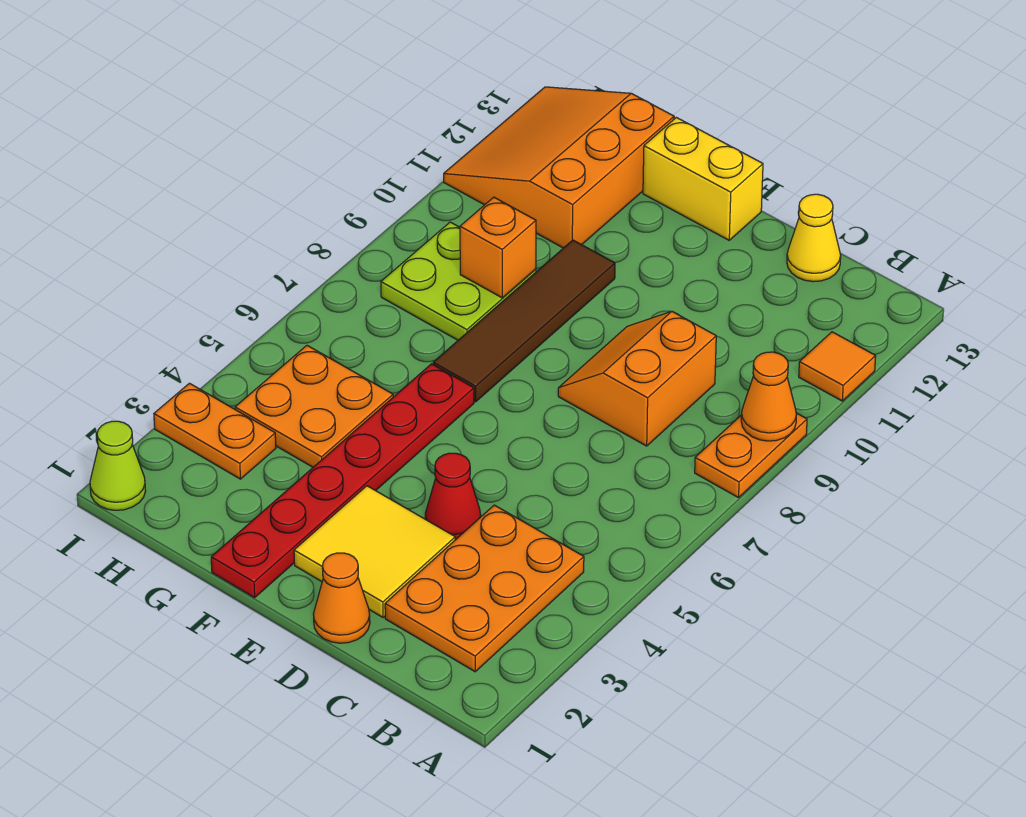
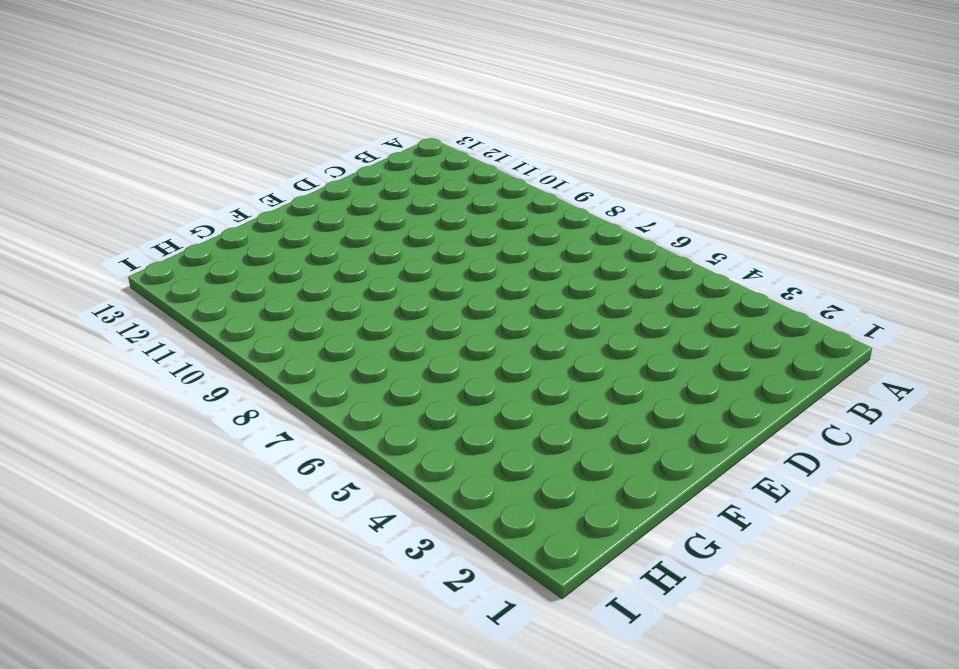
none -> orange 1x2 plate [695,413,807,498]
none -> orange 1x1 tile [799,332,876,401]
none -> orange 2x3 plate [385,505,584,672]

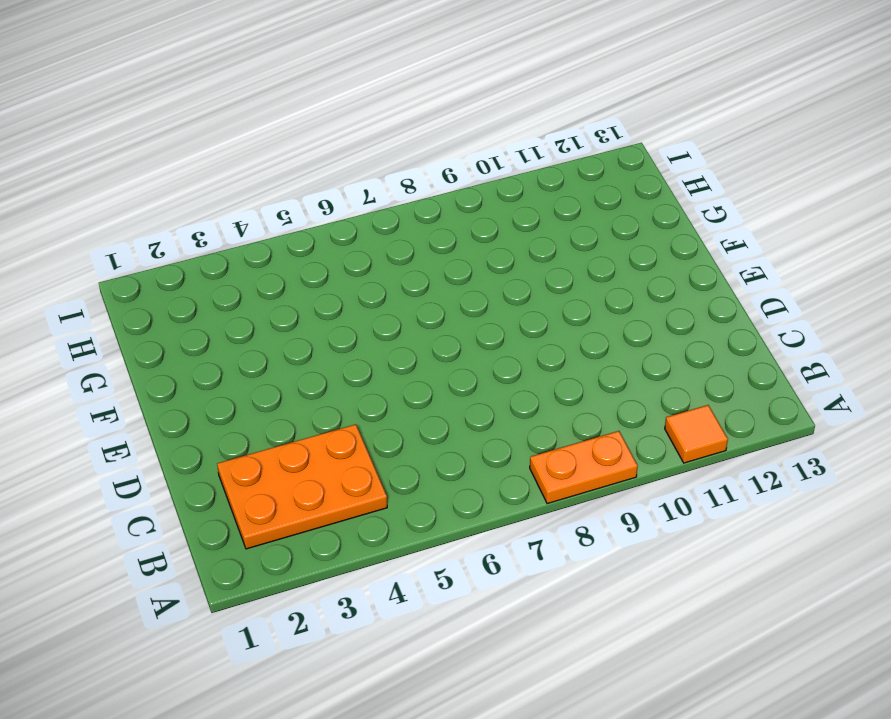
none -> orange 2x2 slope [558,312,716,446]
none -> yellow 1x1 cone [787,194,841,282]
none -> orange 1x1 cone [313,553,370,643]

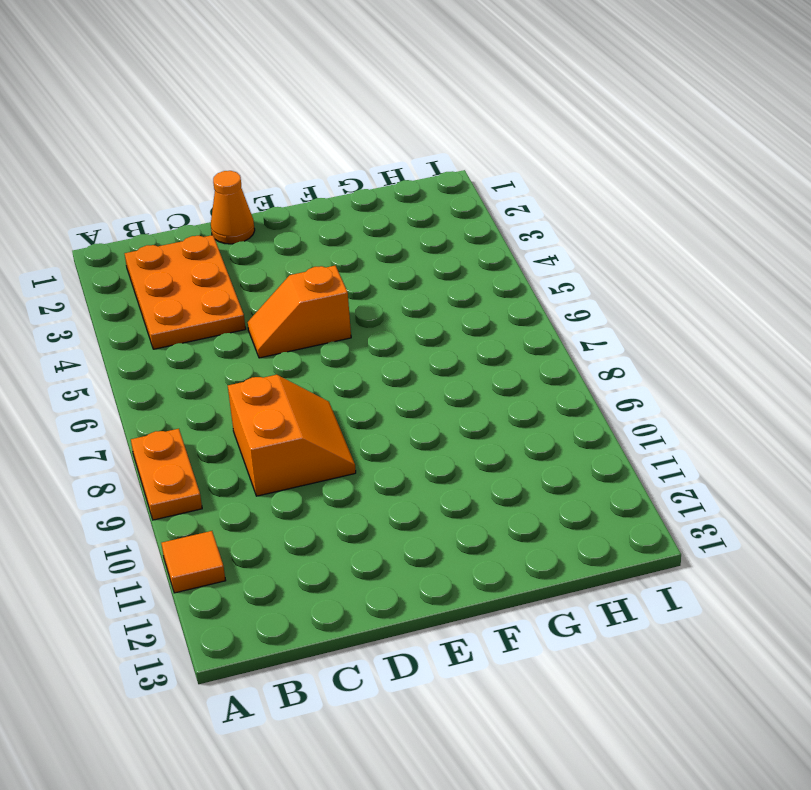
orange 1x2 slope [248,266,351,358] -> none
none -> yellow 1x1 cone [787,194,841,282]
none -> yellow 2x2 tile [294,486,455,617]
none -> red 1x1 cone [425,453,481,540]

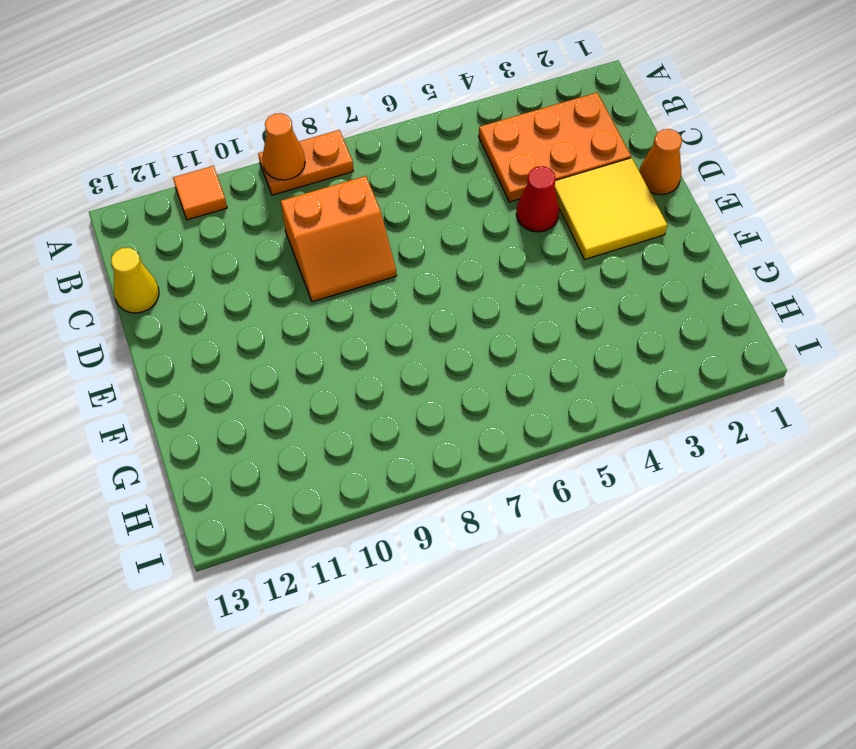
none -> yellow 1x2 brick [643,117,763,240]
none -> red 1x6 plate [211,364,474,598]
none -> brown 1x4 tile [433,240,615,402]

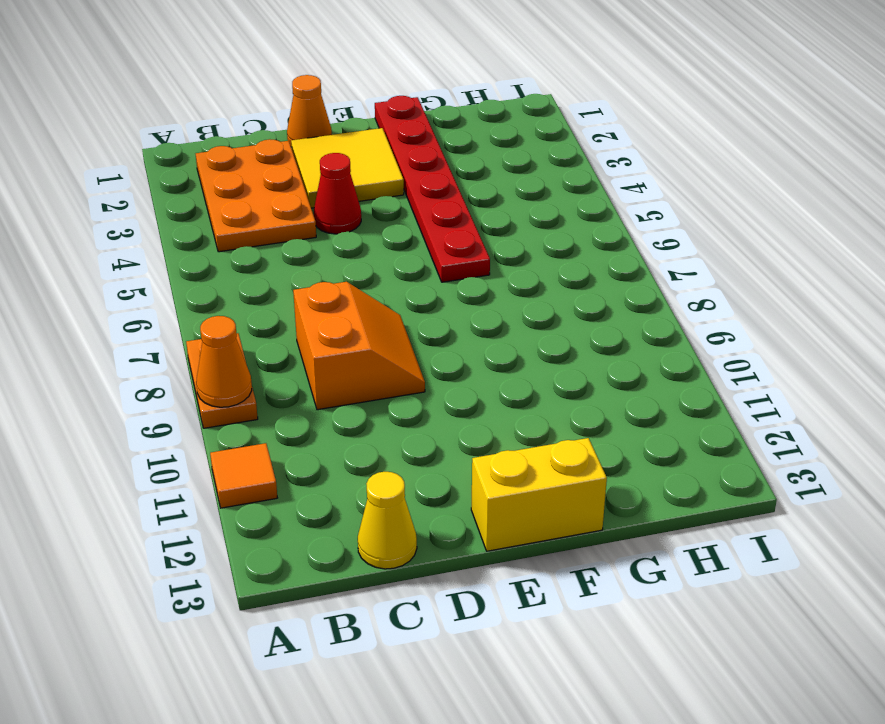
none -> brown 1x4 tile [433,240,615,402]
none -> orange 2x2 plate [235,346,393,467]
none -> lime 2x2 plate [381,222,536,340]

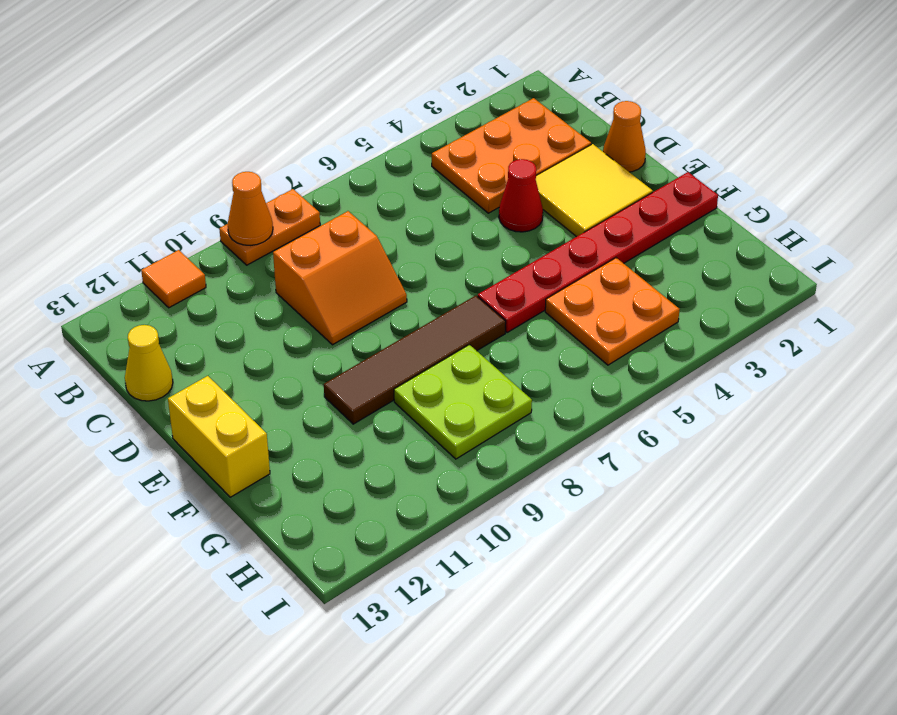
none -> orange 3x3 slope [444,87,674,248]
none -> orange 1x2 plate [154,383,276,479]
none -> lime 1x1 cone [90,421,146,510]

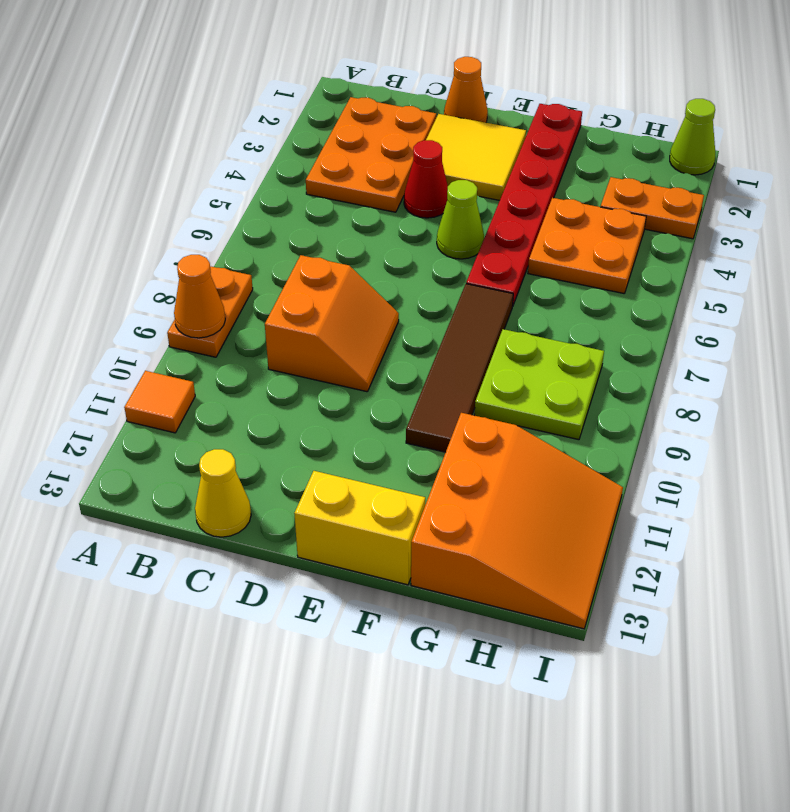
lime 1x1 cone [437,180,484,259] -> none
none -> orange 1x1 brick [460,197,536,298]

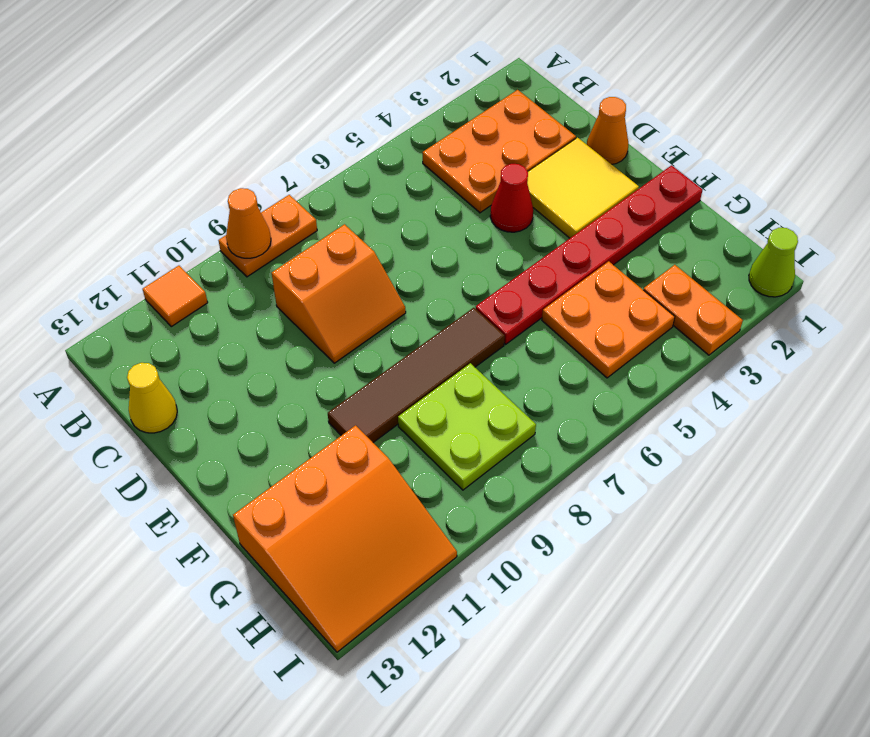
none -> yellow 1x2 brick [643,117,763,240]
none -> orange 1x1 brick [460,197,536,298]

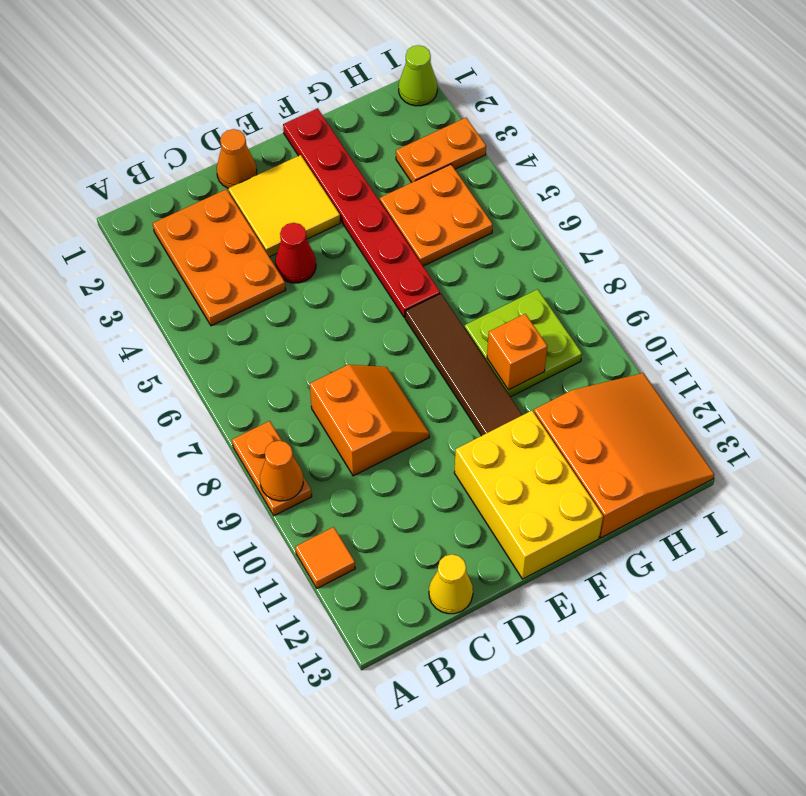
yellow 2x3 brick [454,411,603,579] -> yellow 1x2 brick [643,117,763,240]

